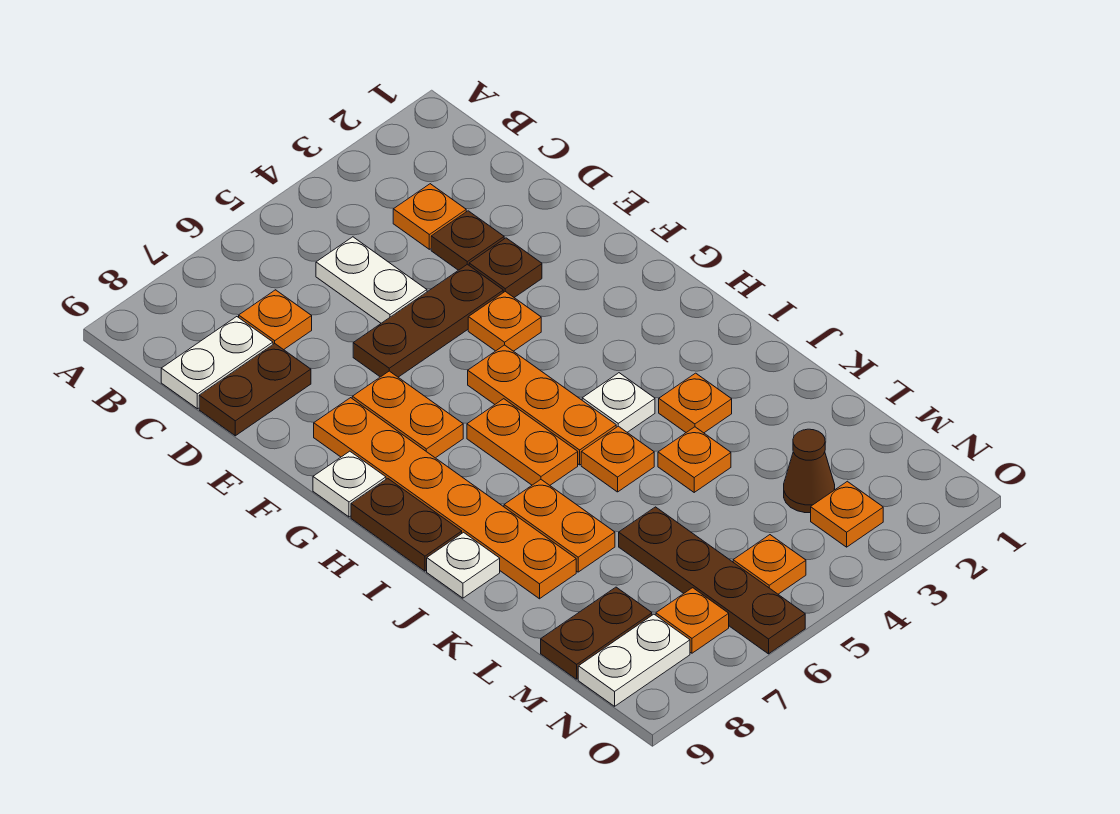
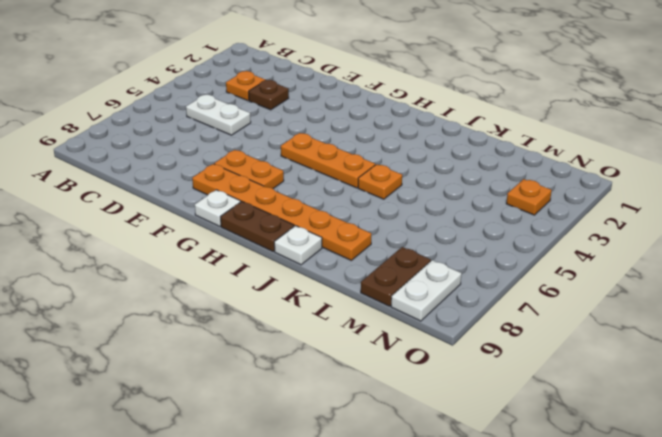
none -> orange 1x1 plate [239,290,312,350]
none -> white 1x2 plate [161,317,273,409]
none -> brown 1x2 plate [199,344,311,436]

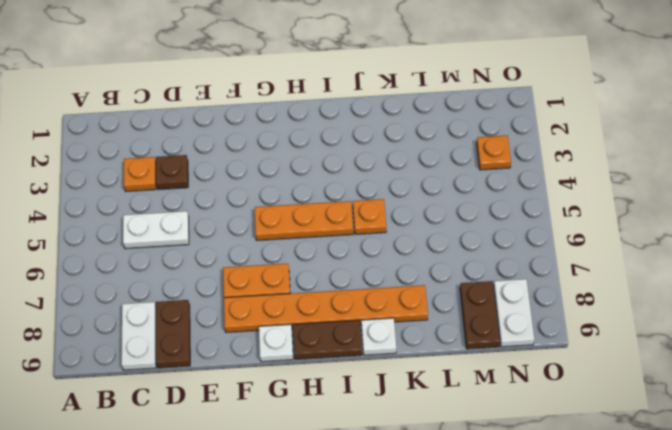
none -> orange 1x1 plate [239,290,312,350]
none -> brown 1x1 plate [469,238,542,297]
none -> brown 1x3 plate [353,264,503,377]

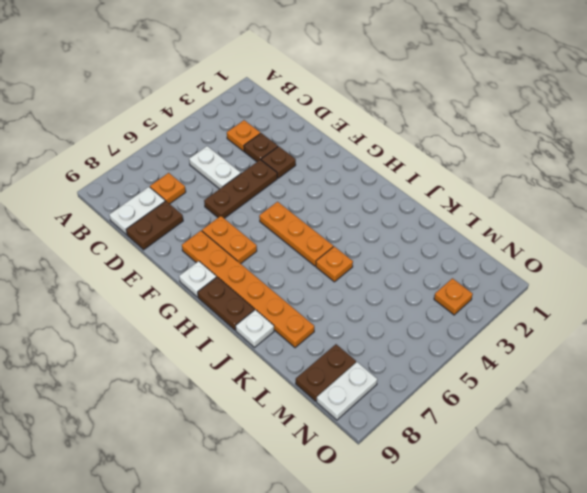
none -> orange 1x1 plate [468,292,541,351]
none -> orange 1x2 plate [467,399,578,485]
none -> white 1x1 plate [582,373,655,432]

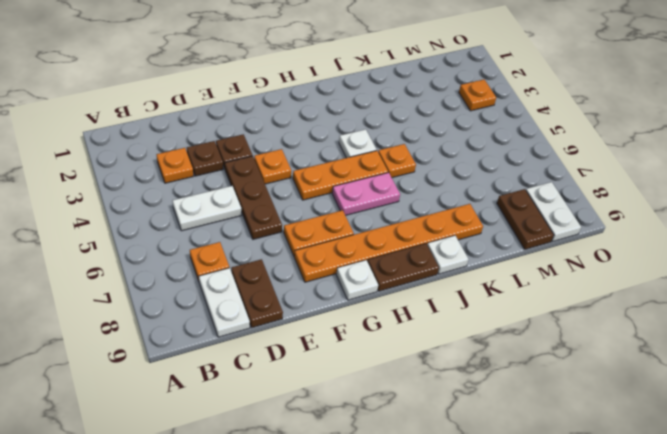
pink 1x2 plate [332,173,400,215] -> orange 1x2 plate [467,399,578,485]
none -> orange 1x1 plate [659,373,732,433]
none -> orange 1x2 plate [504,480,615,572]
none -> orange 1x1 plate [658,427,731,492]

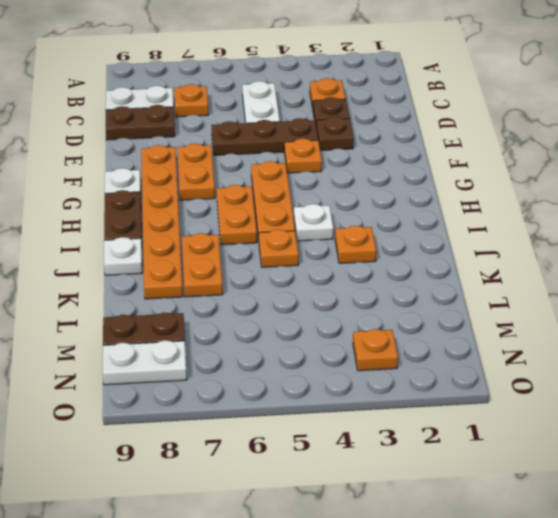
none -> orange 1x1 plate [658,427,731,492]
none -> brown 1x4 plate [619,507,805,654]
none -> brown 1x1 cone [784,429,835,513]

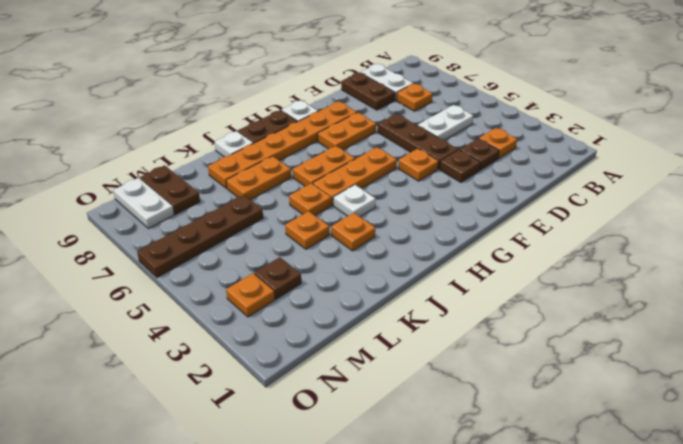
brown 1x1 plate [254,257,301,299] -> brown 1x1 cone [784,429,835,513]
none -> orange 1x1 plate [733,535,806,594]
none -> orange 1x1 plate [656,588,729,653]

